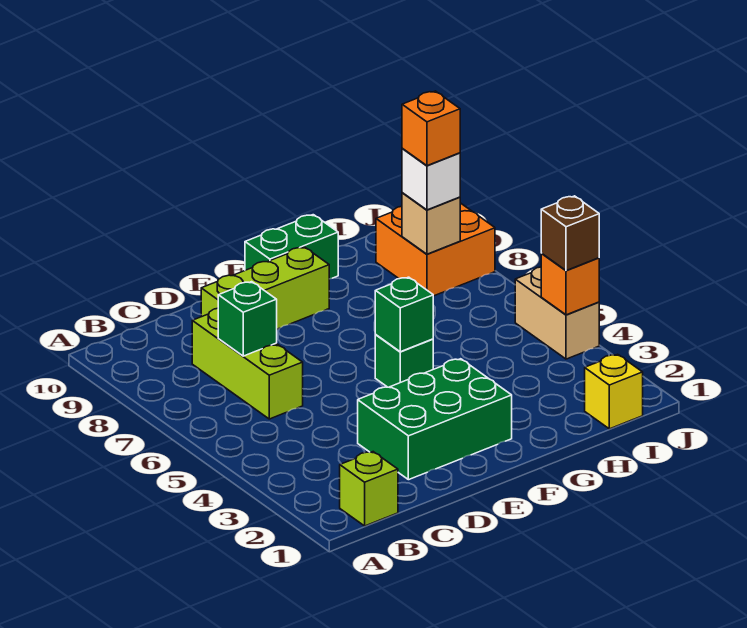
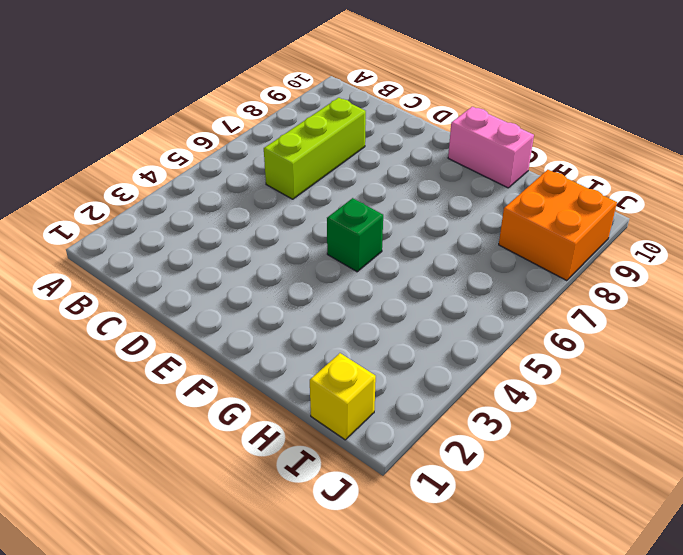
pink 1x2 brick [448,107,534,188] -> green 1x2 brick [245,215,338,279]
none -> lime 1x1 brick [340,452,398,526]
none -> green 2x3 brick [358,359,512,480]
none -> lime 1x3 brick [201,247,329,329]

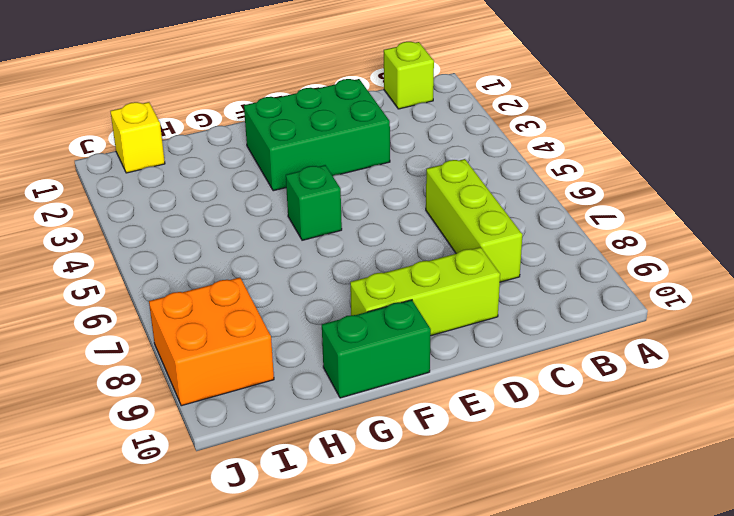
none -> tan 1x2 brick [515,267,599,359]
none -> green 1x1 brick [218,282,277,356]
none -> green 1x1 brick [375,277,433,352]

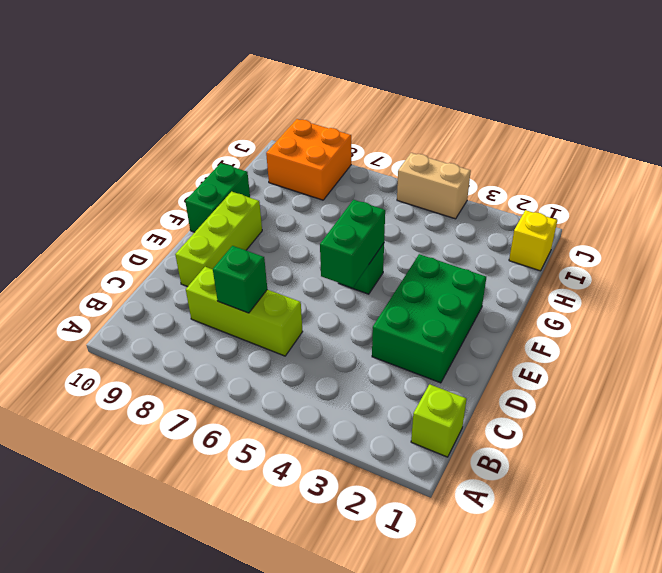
green 1x2 brick [320,200,385,288] -> green 1x1 brick [375,277,433,352]
none -> tan 1x1 brick [402,193,460,254]
none -> orange 1x1 brick [541,254,599,315]
none -> white 1x1 brick [402,149,460,210]

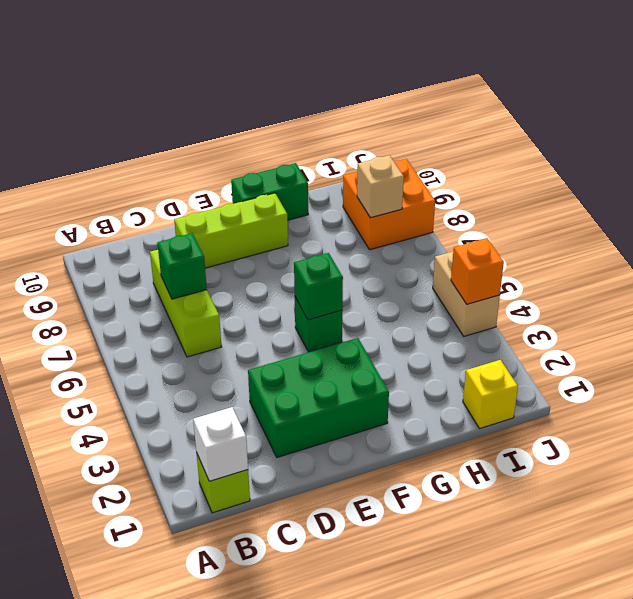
white 1x1 brick [193,407,248,481] -> white 1x1 brick moved to [402,149,460,210]
none -> brown 1x1 brick [541,196,599,271]
none -> orange 1x1 brick [402,91,460,166]

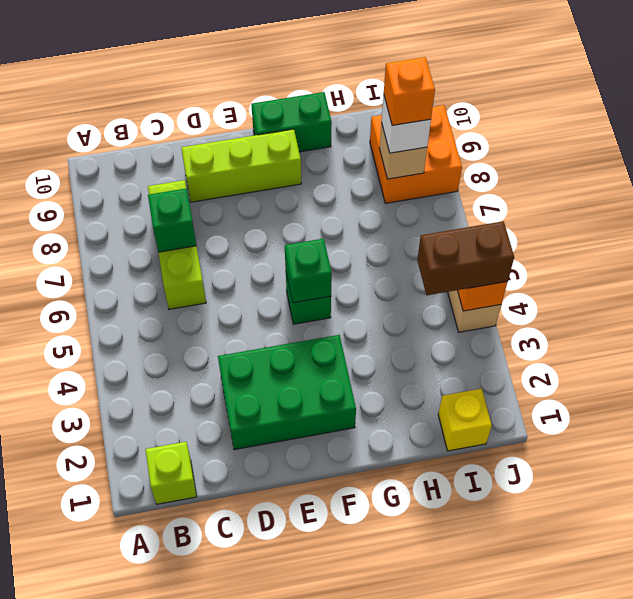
brown 1x2 brick [417,221,514,295] -> brown 1x1 brick [541,196,599,271]

